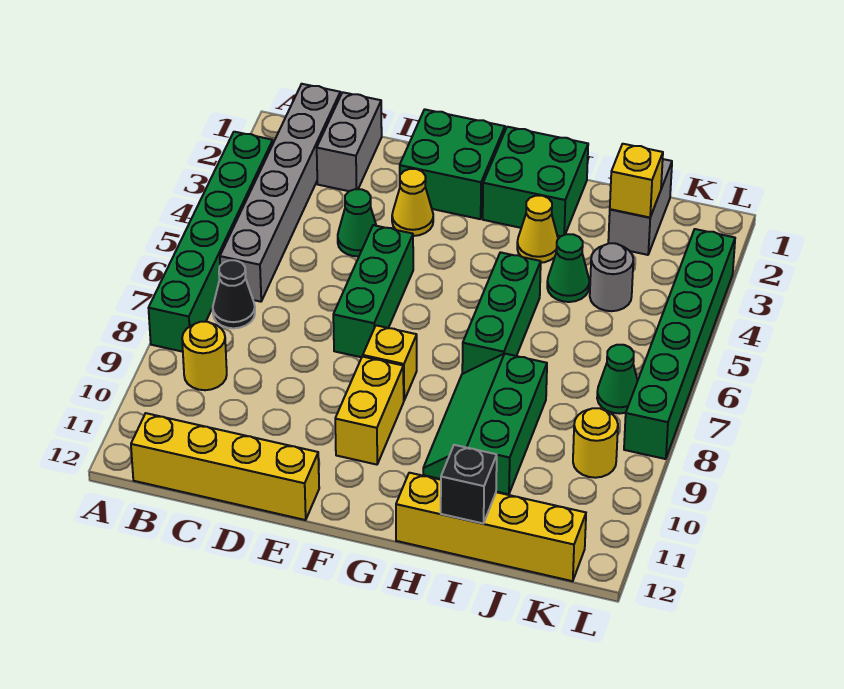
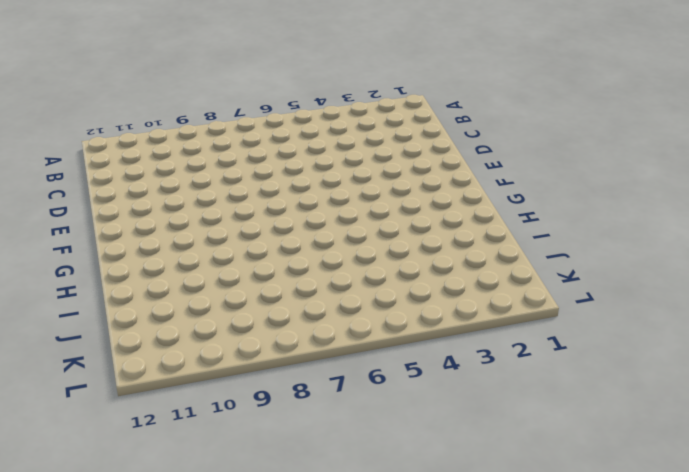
none -> green 1x6 brick [149,132,273,352]
none -> grey 1x6 brick [220,84,340,302]
none -> black 1x1 cone [213,260,255,328]

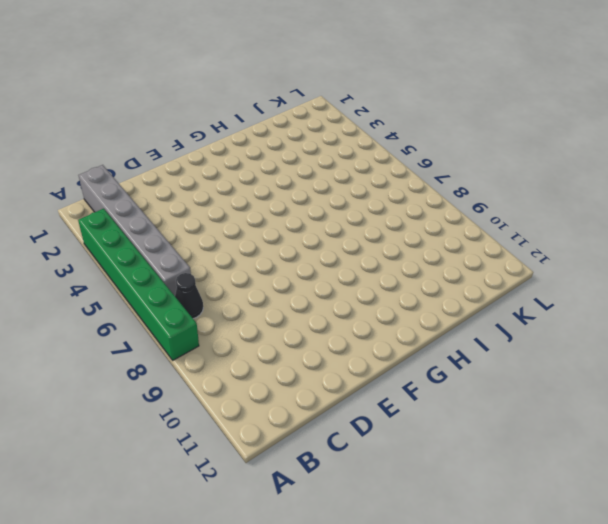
none -> yellow 1x1 round brick [182,322,227,390]
none -> yellow 1x4 brick [131,413,319,520]
none -> grey 1x2 brick [317,92,382,191]

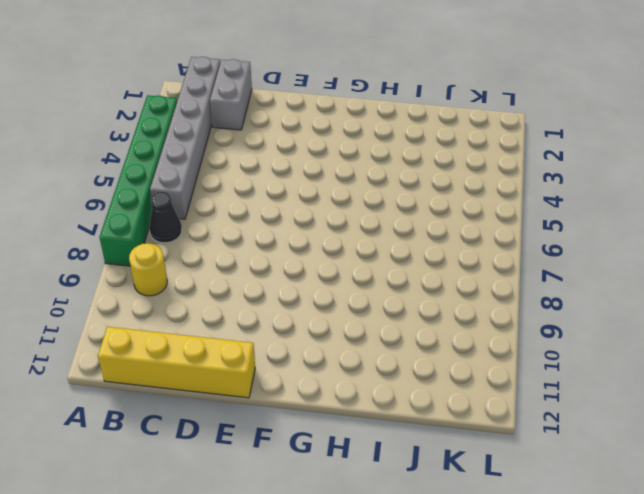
none -> green 1x1 cone [338,189,376,256]
none -> green 2x2 brick [400,109,505,219]
none -> yellow 1x1 cone [392,169,433,236]

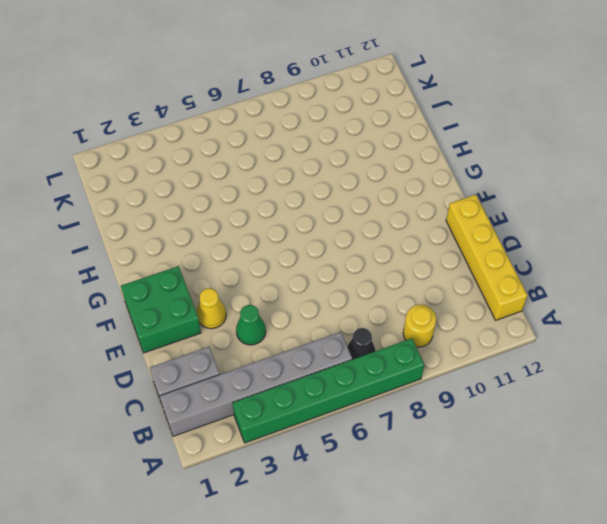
none -> green 1x3 brick [333,225,413,357]
none -> yellow 1x1 brick [363,325,417,400]
none -> yellow 1x2 brick [335,356,404,465]

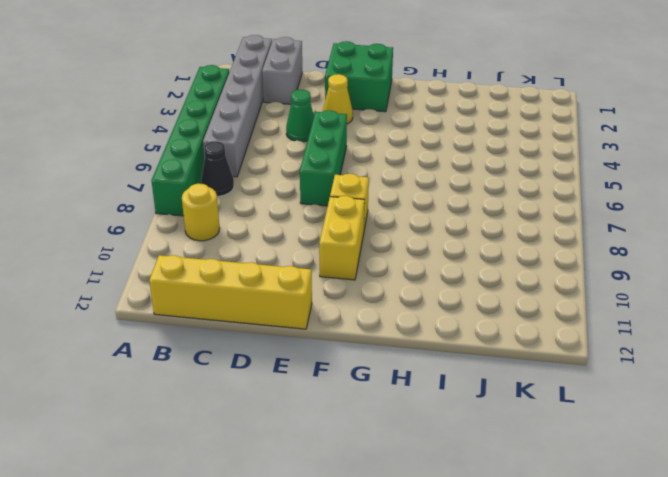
none -> green 2x2 brick [483,127,588,236]
none -> yellow 1x1 cone [517,196,558,263]
none -> green 1x3 brick [462,252,541,374]

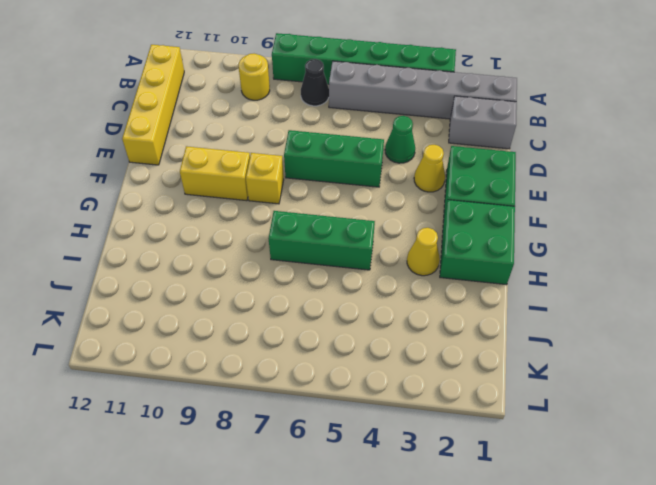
none -> green 2x3 slope [423,354,547,494]
none -> yellow 1x4 brick [396,473,586,581]
none -> green 1x1 cone [547,234,589,302]

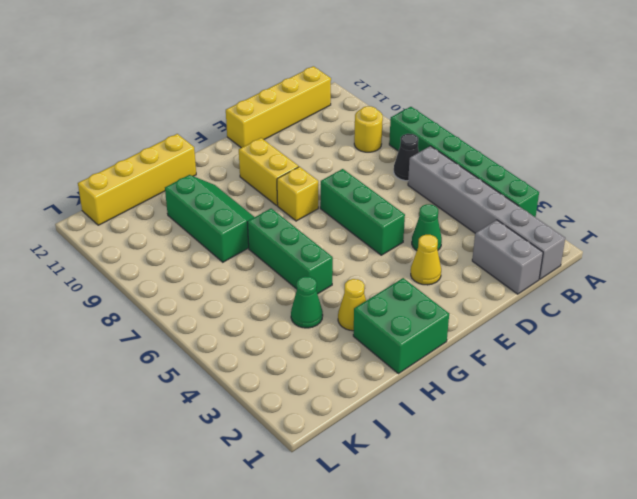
none -> green 2x2 brick [400,109,505,219]
none -> grey 1x2 brick [608,159,672,255]
none -> grey 1x1 round brick [590,243,633,311]

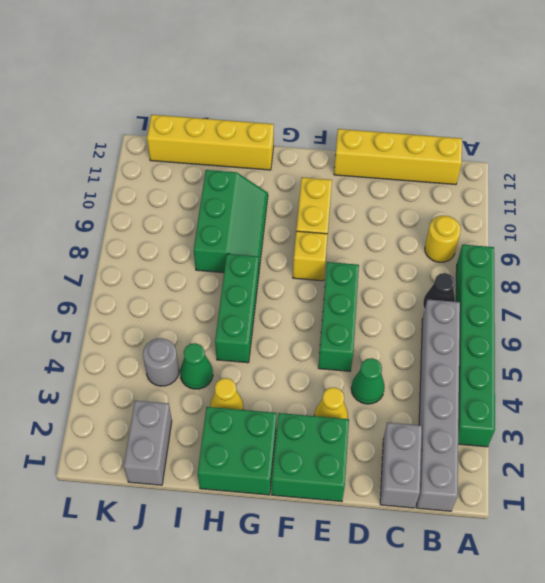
none -> green 1x1 cone [597,345,638,414]
none -> yellow 1x1 round brick [573,408,618,478]
none -> green 1x6 brick [624,229,735,459]

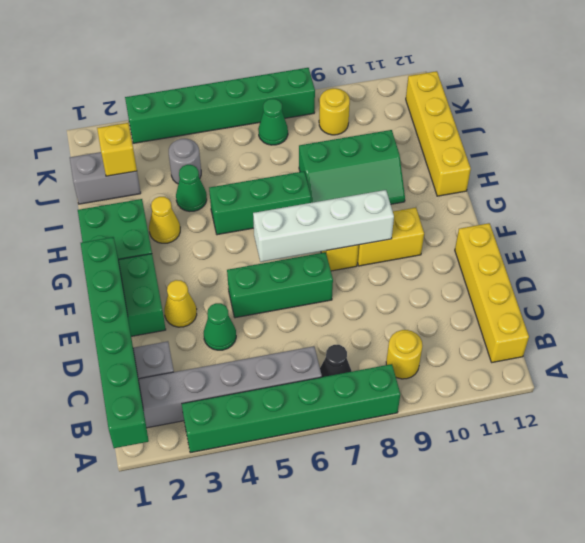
green 1x6 brick [81,237,149,448] -> none
white 1x4 brick [253,190,394,262] -> none
none -> black 1x1 brick [441,445,497,523]

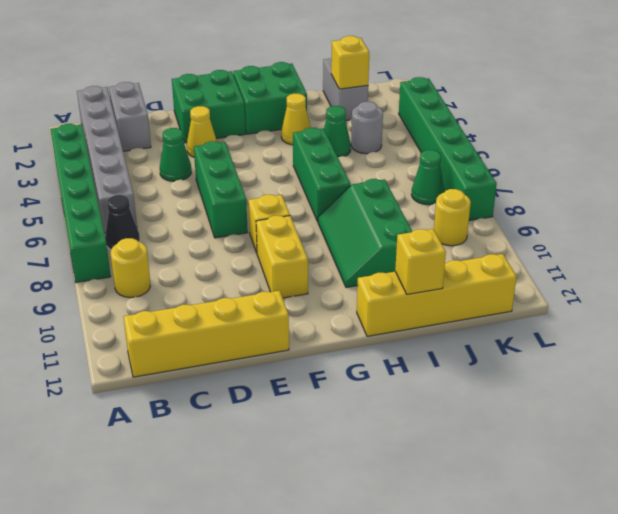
yellow 1x1 brick [395,229,446,294] -> black 1x1 brick [441,445,497,523]

